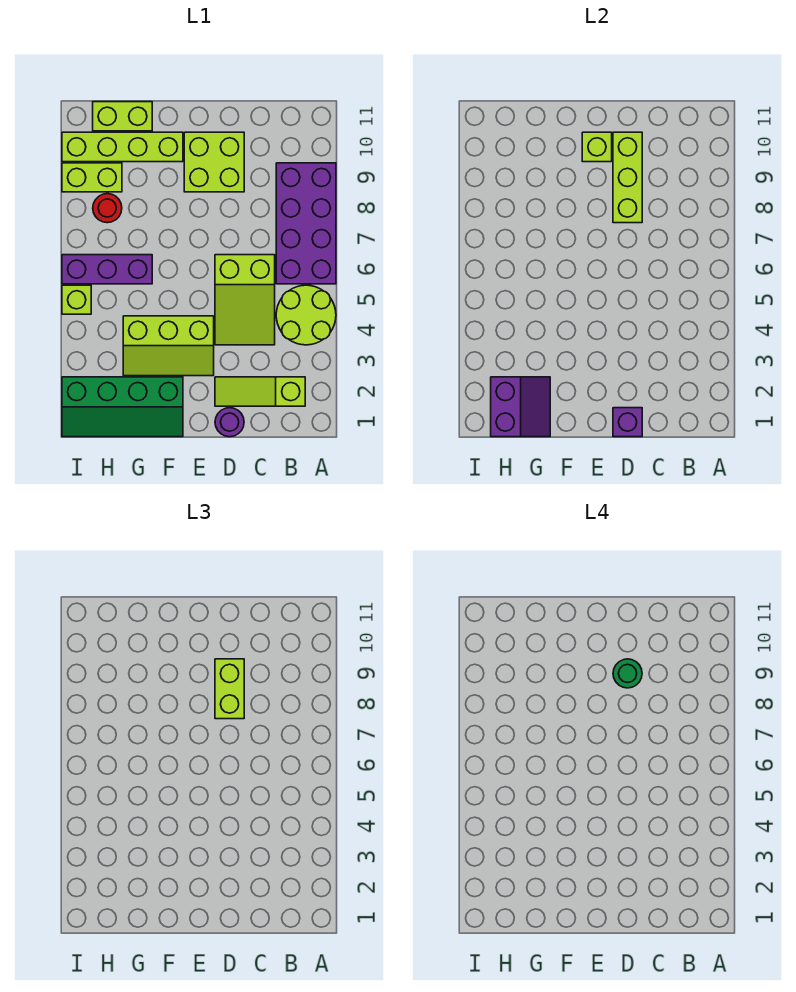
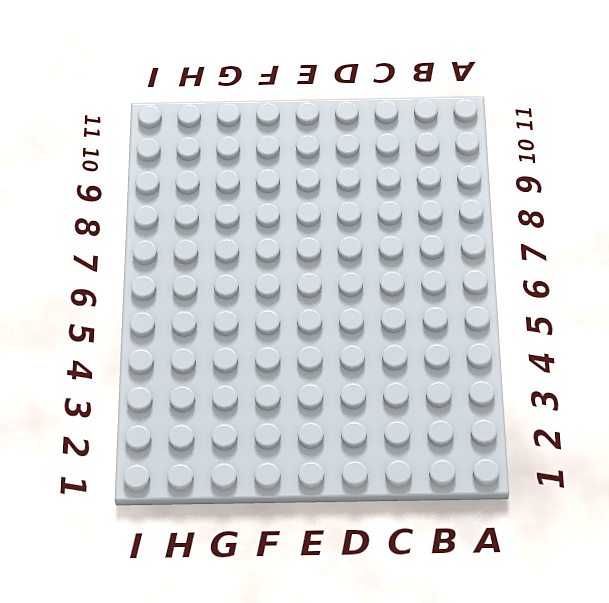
none -> lime 2x2 round brick [276,285,336,345]
none -> purple 2x4 brick [276,163,336,284]
none -> lime 1x3 slope [215,377,305,406]

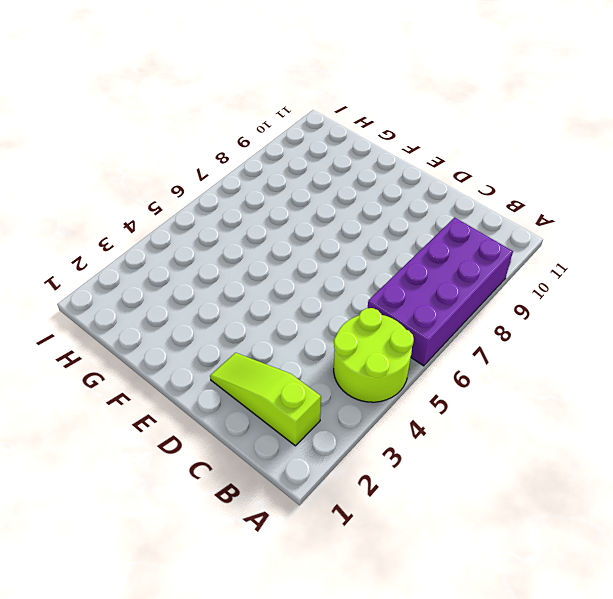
none -> lime 2x3 slope [215,255,275,345]
none -> purple 1x1 round brick [215,408,244,437]
none -> lime 2x2 brick [184,132,244,192]

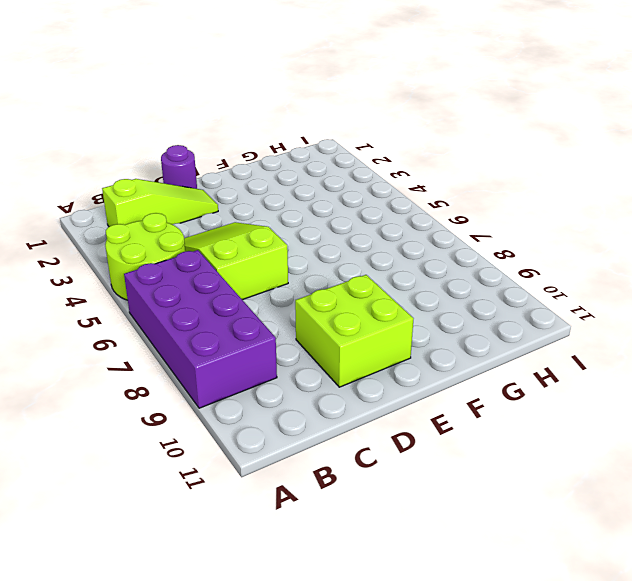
none -> lime 2x3 slope [123,316,214,376]
none -> green 2x4 slope [62,377,183,437]
none -> lime 1x4 brick [62,132,183,162]

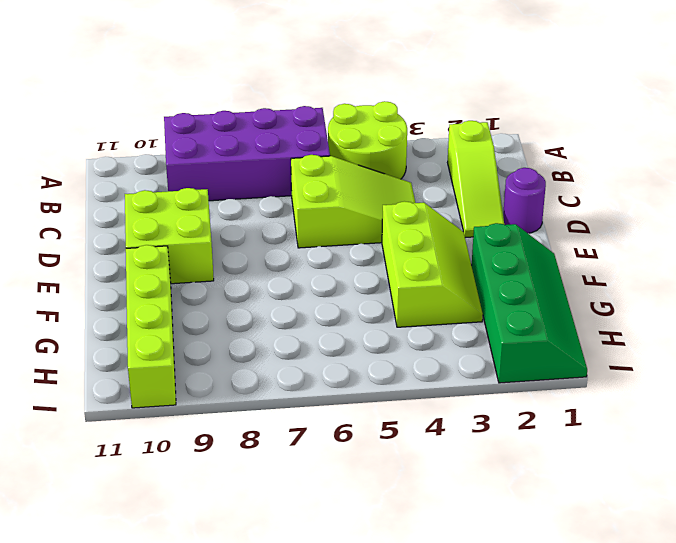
none -> purple 1x3 brick [62,255,152,284]
none -> lime 1x2 brick [93,102,152,131]
none -> red 1x1 round brick [93,194,122,223]

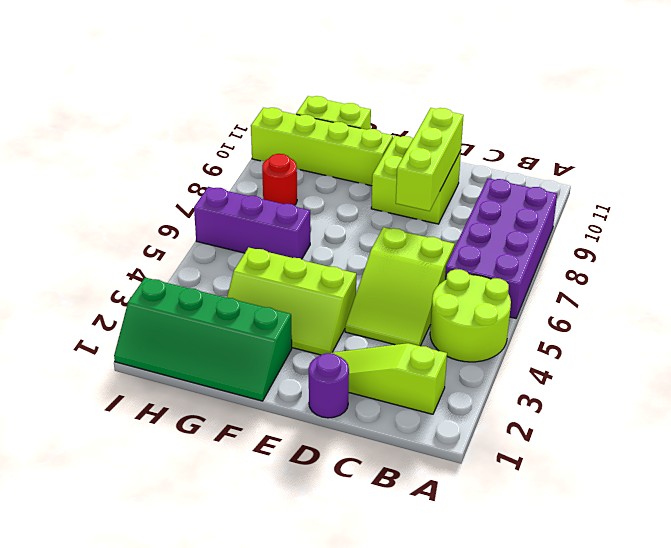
none -> lime 1x2 brick [62,163,122,192]
none -> lime 1x1 brick [62,285,91,314]
none -> purple 1x1 brick [613,408,642,437]

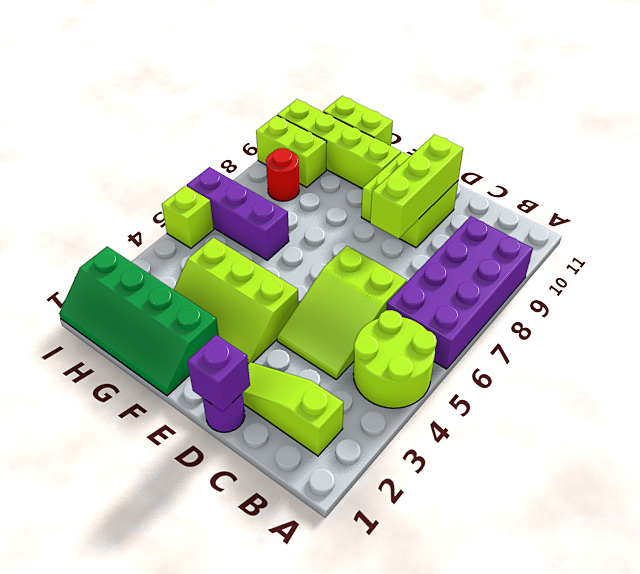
none -> lime 1x1 brick [582,132,612,162]
none -> purple 2x2 slope [491,377,550,437]
none -> lime 1x2 brick [215,659,244,719]

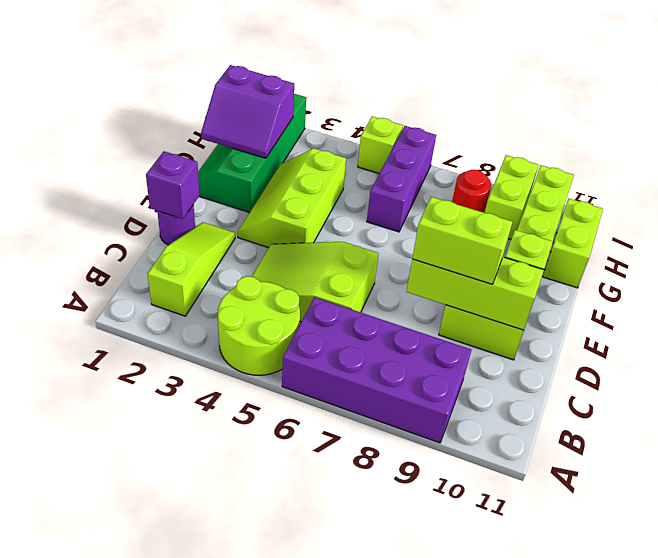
none -> green 1x1 round brick [613,659,642,688]

